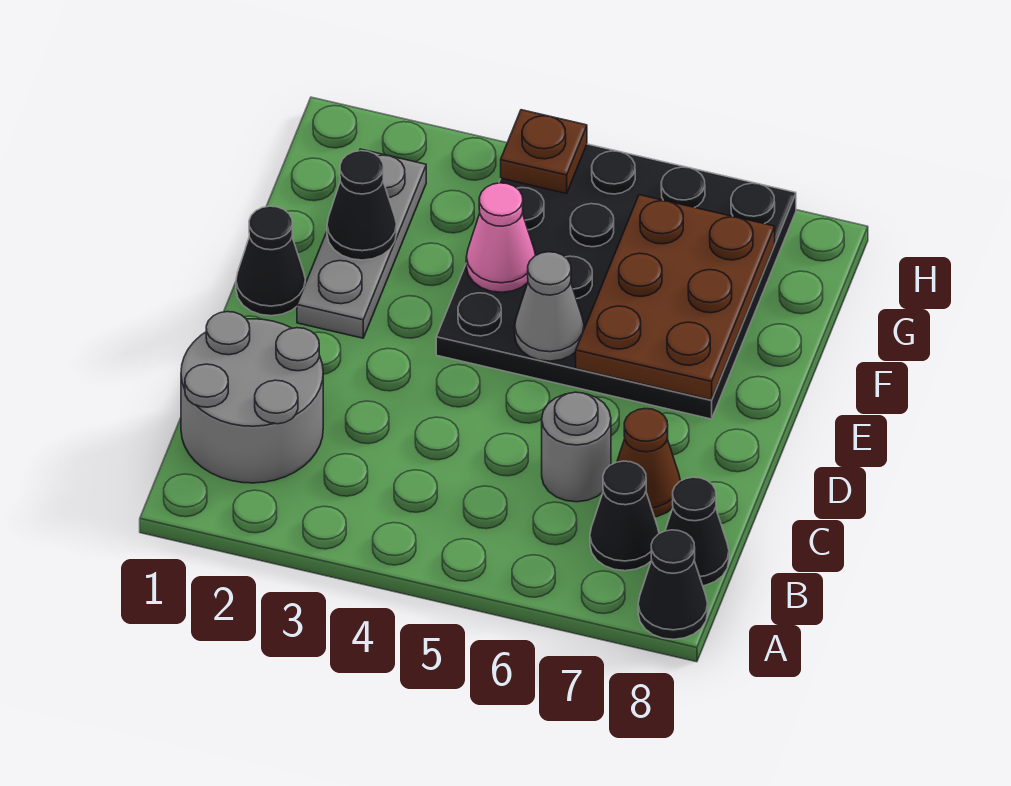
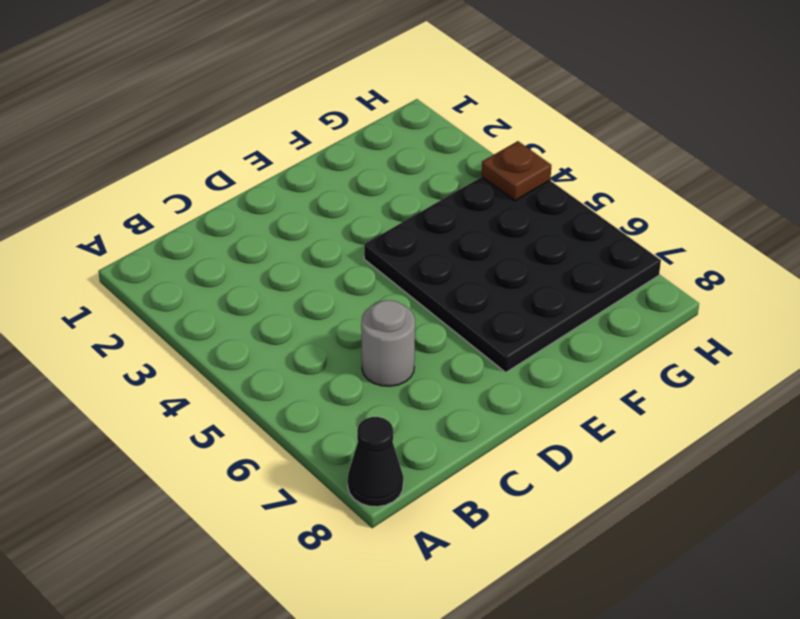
none -> grey 2x2 round brick [181,312,323,483]
none -> black 1x1 cone [590,461,659,571]
none -> black 1x1 cone [665,477,729,586]

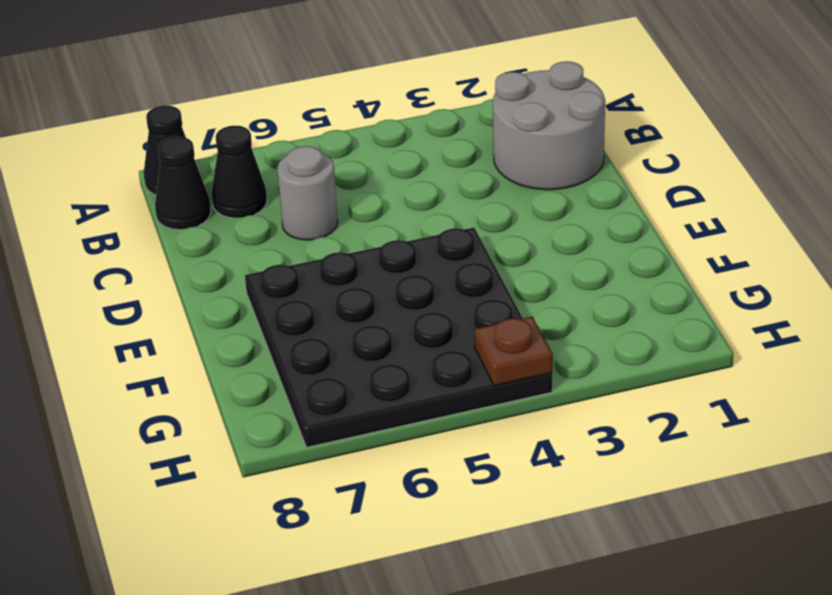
none -> brown 1x1 cone [617,409,680,517]
none -> black 1x1 cone [236,206,305,316]
none -> grey 1x3 plate [297,149,426,338]

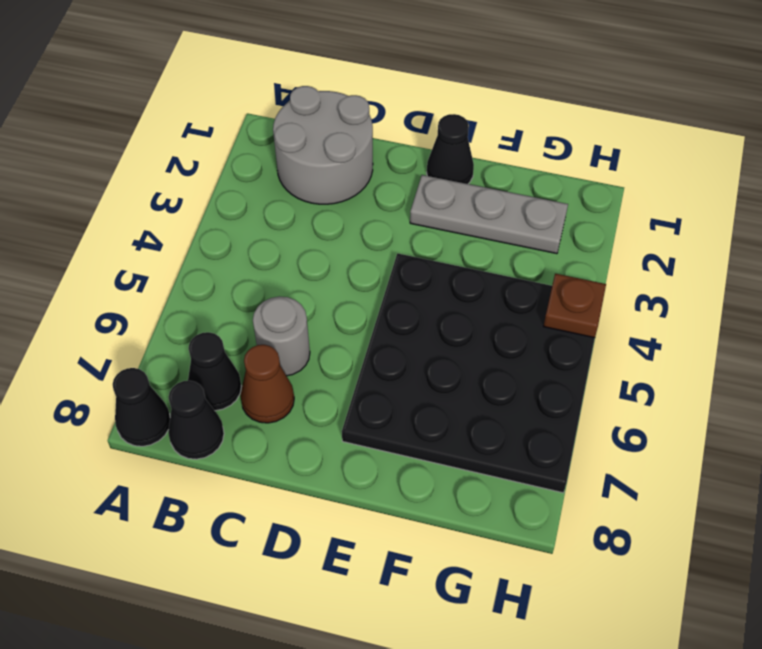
none -> grey 1x1 cone [515,252,584,361]
none -> brown 2x3 plate [576,195,775,400]
none -> black 1x1 cone [327,151,396,260]

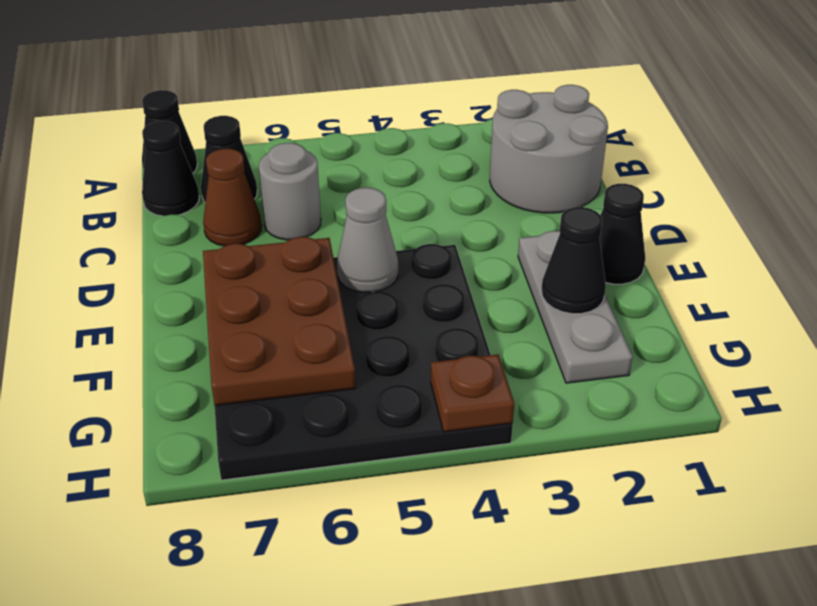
none -> pink 1x1 cone [466,183,536,292]

